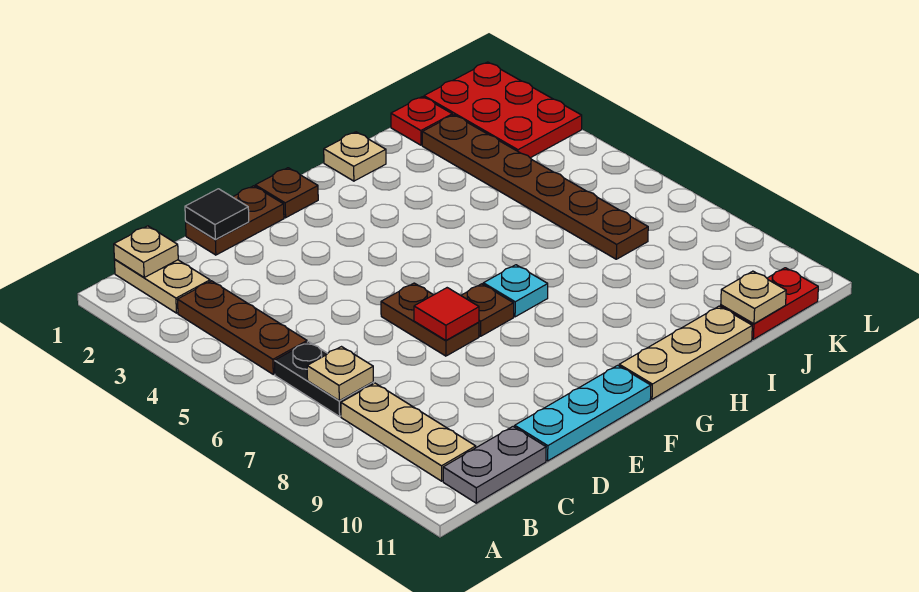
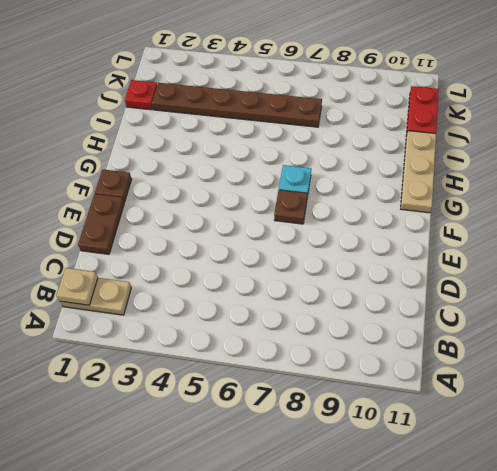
none -> brown 1x3 plate [178,281,307,374]
none -> black 1x2 plate [275,342,374,416]
none -> tan 1x3 plate [341,383,476,481]

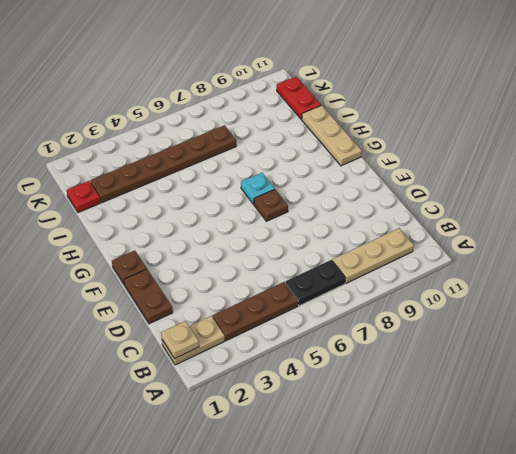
none -> grey 1x2 plate [443,427,546,503]
none -> cyan 1x3 plate [515,365,651,461]
none -> brown 1x2 plate [381,283,479,356]

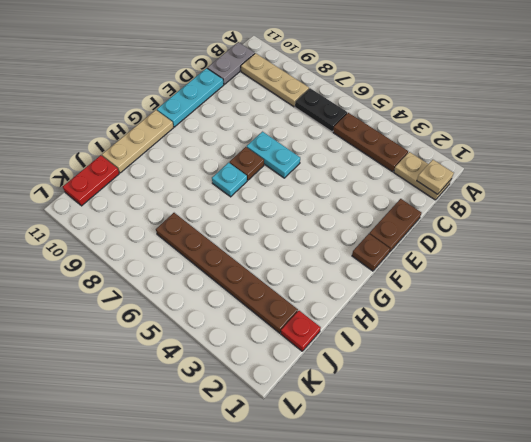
cyan 1x2 plate [247,132,300,178] -> brown 1x2 plate [381,283,479,356]
none -> tan 1x1 plate [324,132,386,181]
none -> red 2x3 plate [424,62,582,158]
none -> tan 1x1 plate [307,347,373,401]

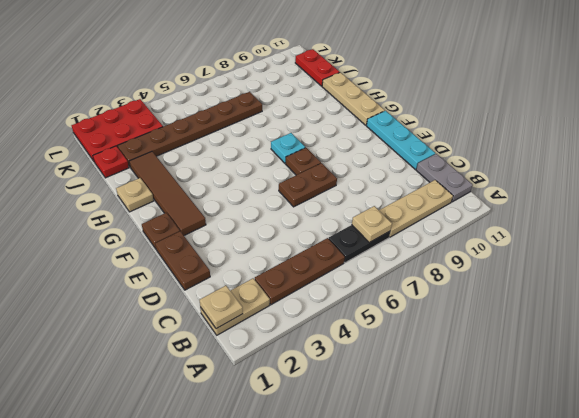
brown 1x4 tile [129,152,206,235] -> none
none -> black 1x1 tile [185,189,249,240]
none -> red 1x1 tile [414,288,479,340]
none -> tan 1x1 plate [721,271,786,324]

